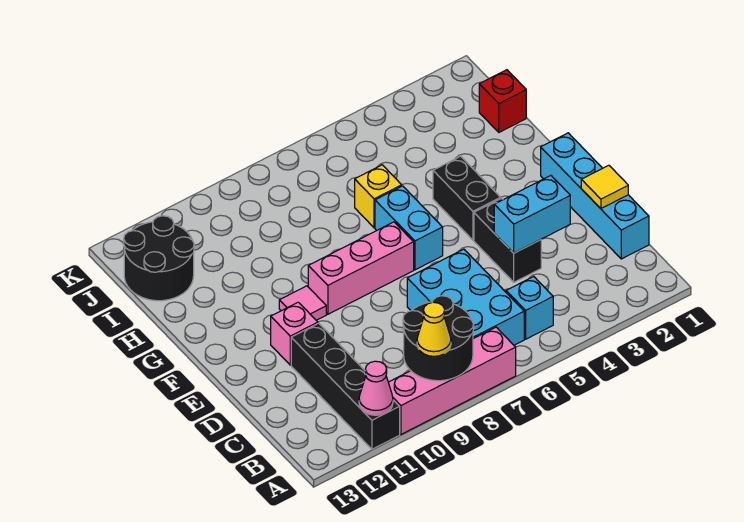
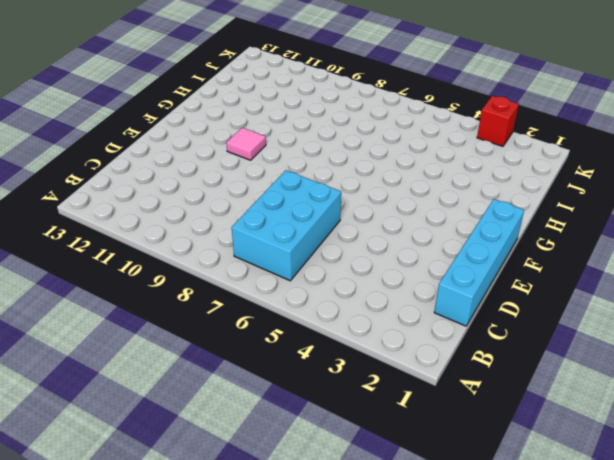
red 1x1 brick [477,96,519,146] -> red 1x1 brick moved to [479,70,526,132]
none -> pink 1x4 brick [388,327,516,434]
none -> black 1x4 brick [291,323,400,449]
none -> cyan 1x1 brick [506,276,553,339]

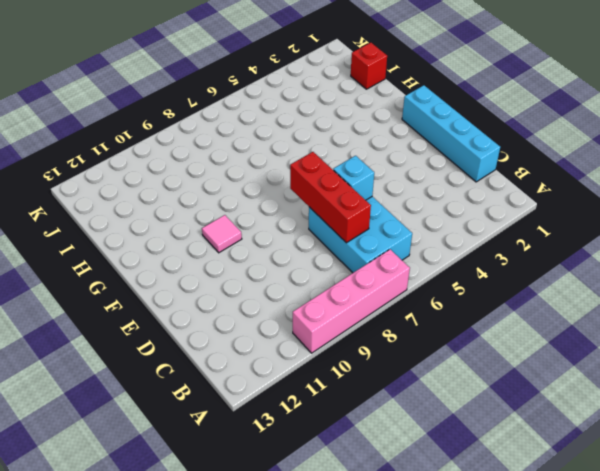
red 1x3 brick [290,152,371,243] -> none
cyan 1x1 brick [333,156,374,200] -> cyan 1x1 brick moved to [506,276,553,339]
none -> black 1x4 brick [291,323,400,449]
none -> black 1x2 brick [474,199,541,282]
none -> pink 1x1 brick [271,302,318,365]

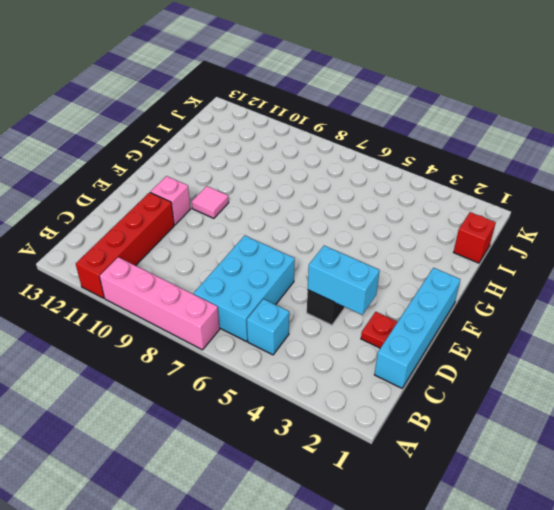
red 1x4 brick [76,192,174,298] -> black 1x4 brick [291,323,400,449]
red 1x1 plate [361,312,397,348] -> none
none -> black 1x2 brick [433,156,501,240]
none -> cyan 1x2 brick [375,186,443,270]
none -> pink 1x3 brick [308,222,414,314]

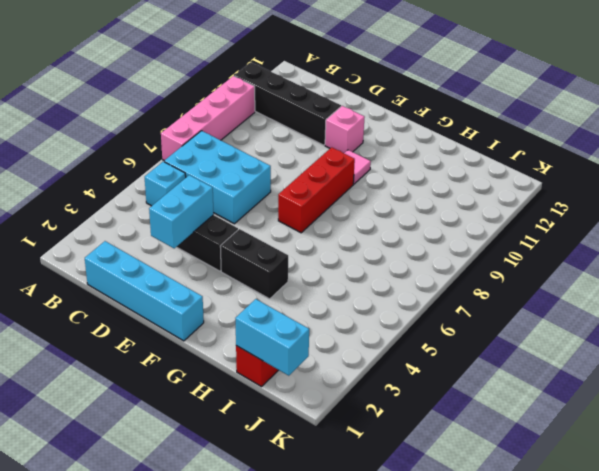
red 1x3 brick [278,147,355,233] -> pink 1x3 brick [308,222,414,314]
cyan 1x2 brick [235,299,309,376] -> cyan 1x2 brick moved to [375,186,443,270]
none -> yellow 1x1 brick [355,165,402,228]
none -> black 2x2 round brick [124,216,194,301]
none -> black 2x2 round brick [403,296,474,381]

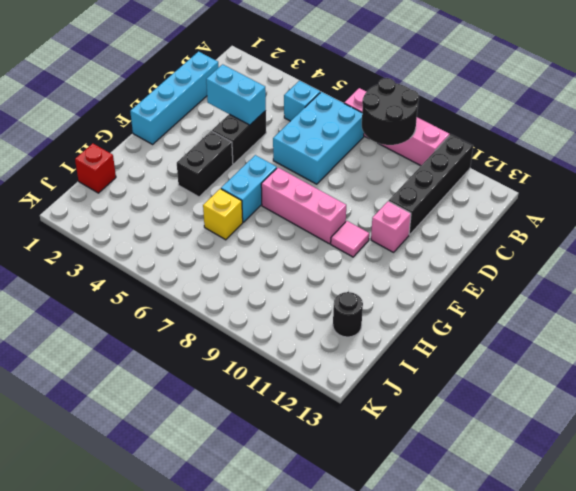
black 1x1 round brick [333,292,363,337] -> black 2x2 round brick [124,216,194,301]
none -> pink 1x1 cone [359,361,393,415]
none -> yellow 1x1 tile [581,165,628,208]
none -> yellow 1x1 cone [417,302,451,356]

